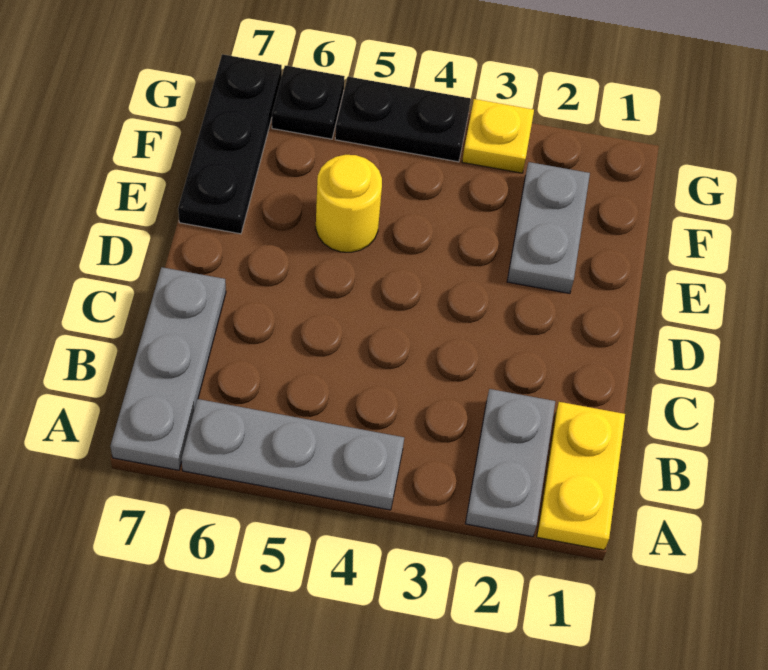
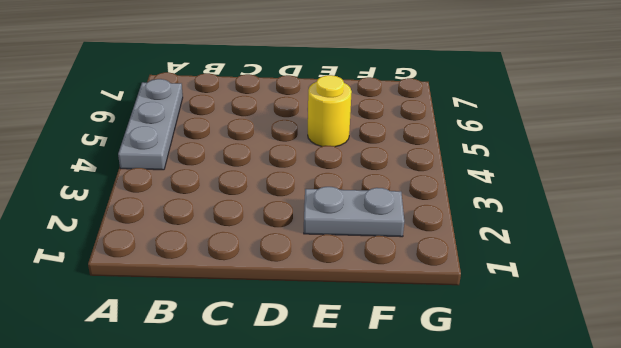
none -> yellow 1x2 plate [537,402,625,550]
none -> grey 1x2 plate [465,389,555,537]

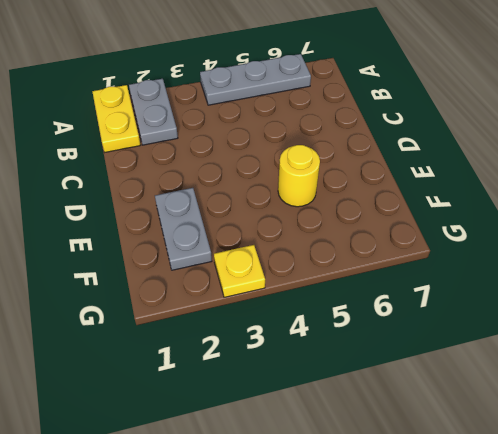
none -> grey 1x3 plate [111,267,226,470]
none -> black 1x3 plate [178,54,282,234]

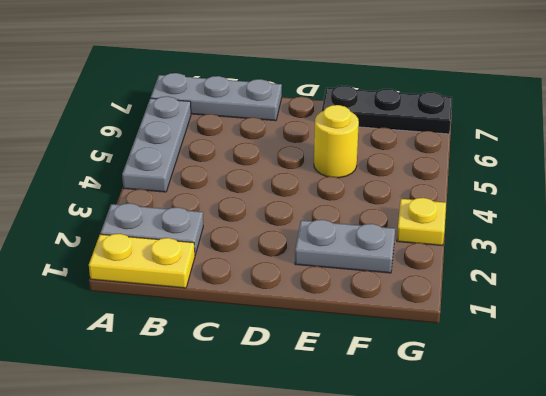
none -> black 1x2 plate [335,77,471,162]
none -> black 1x1 plate [272,66,345,139]

